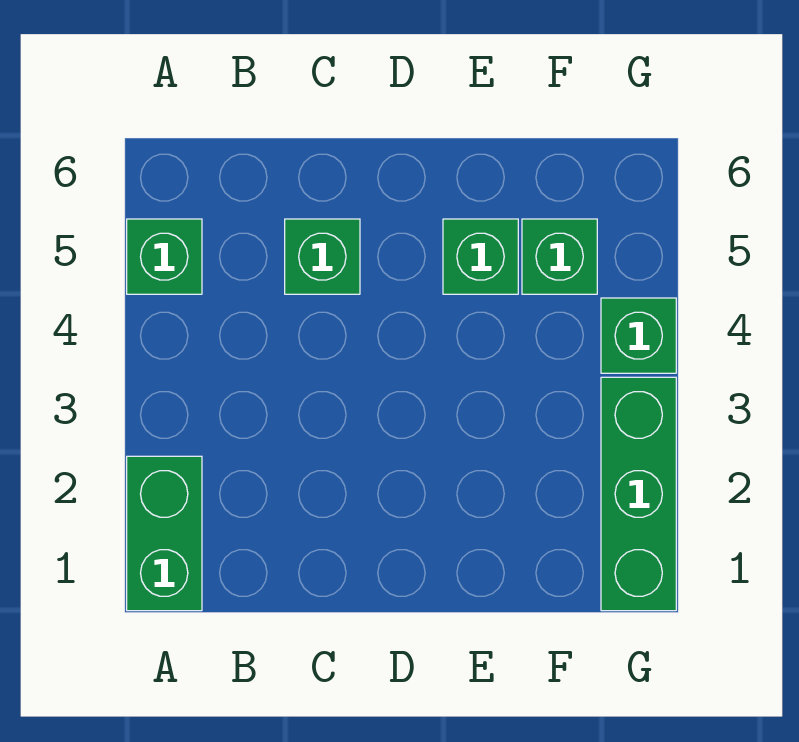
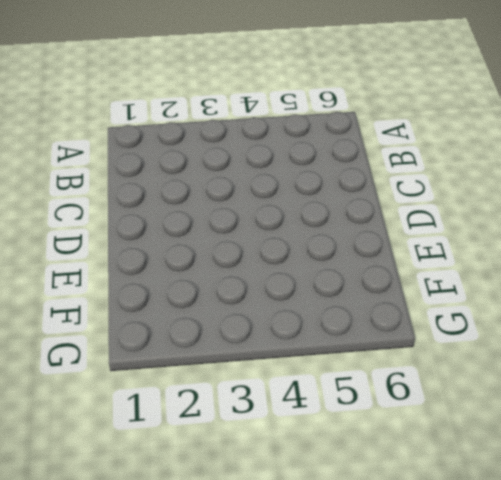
none -> green 1x2 brick [127,456,202,611]
none -> green 1x1 brick [127,219,202,294]

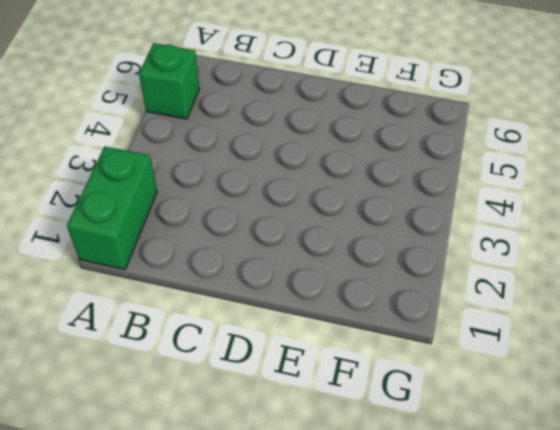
none -> green 1x1 brick [285,219,360,294]
none -> green 1x1 brick [443,219,518,294]

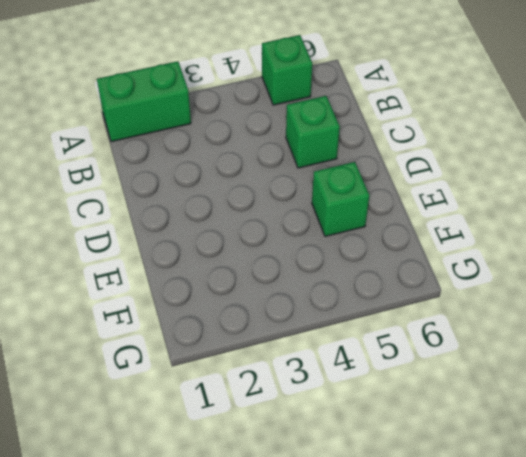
none -> green 1x1 brick [522,219,597,294]
none -> green 1x3 brick [601,377,676,611]

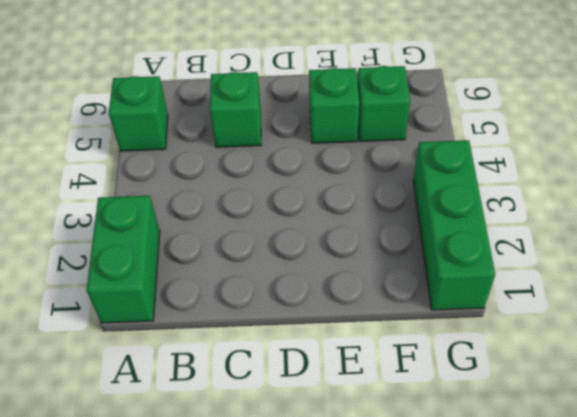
none -> green 1x1 brick [601,298,676,373]

